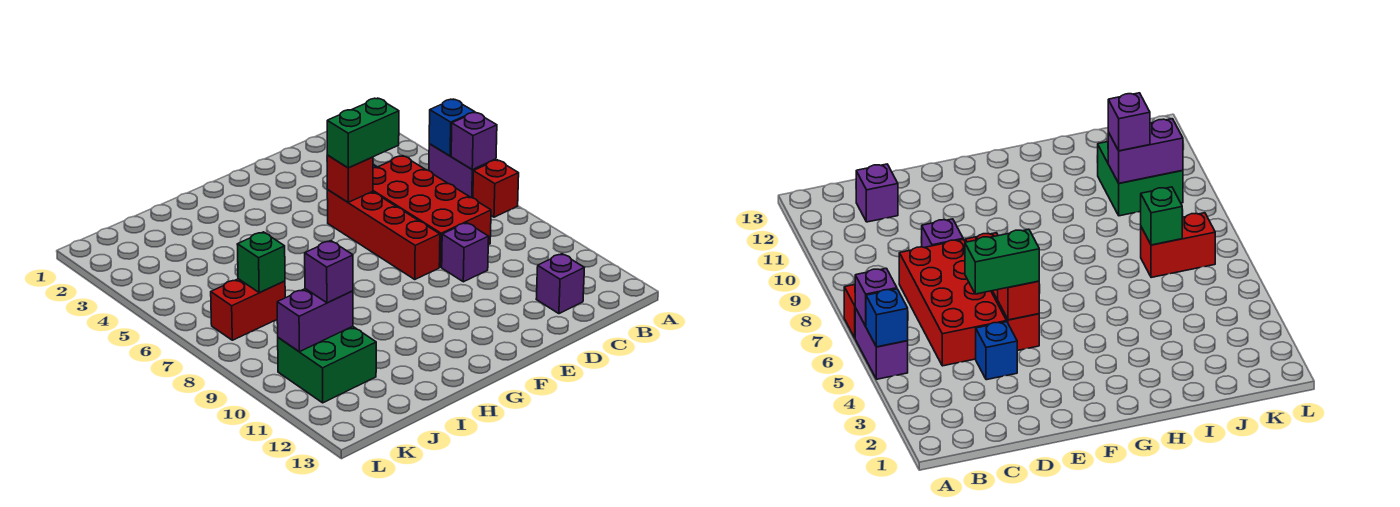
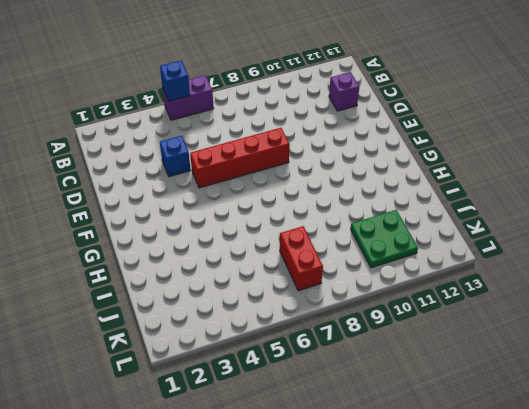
green 2x2 plate [351,210,418,268] -> green 2x2 brick [278,326,376,403]
none -> red 1x1 brick [473,160,519,217]
none -> red 2x4 brick [373,156,491,267]
none -> purple 1x1 brick [442,223,489,282]

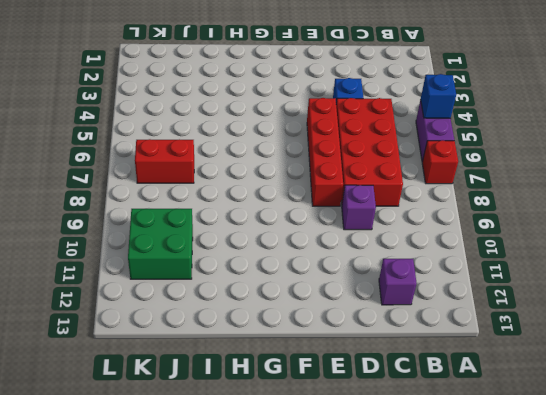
none -> purple 1x1 brick [451,112,497,170]
none -> red 1x1 brick [327,155,373,202]
none -> green 1x1 brick [237,232,285,292]

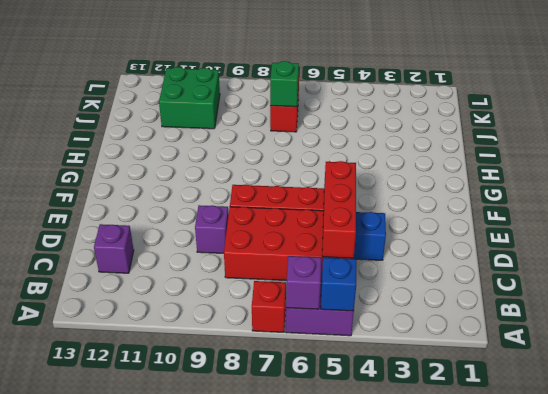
red 1x3 brick [322,161,356,258] -> red 1x1 brick [327,155,373,202]
none -> purple 1x2 brick [277,289,353,352]
none -> green 1x2 brick [327,98,399,168]
none -> purple 1x1 brick [305,241,353,303]

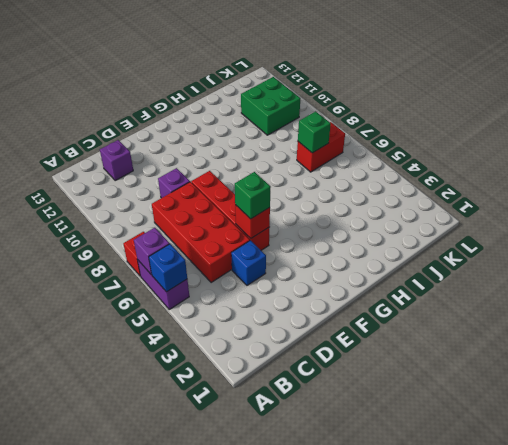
green 1x1 brick [235,172,271,219] -> green 1x2 brick [327,98,399,168]
none -> purple 1x2 brick [277,289,353,352]
none -> purple 1x1 brick [305,241,353,303]

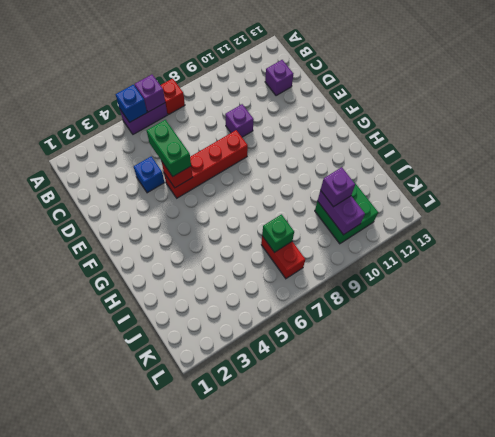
none -> red 2x4 brick [373,156,491,267]

